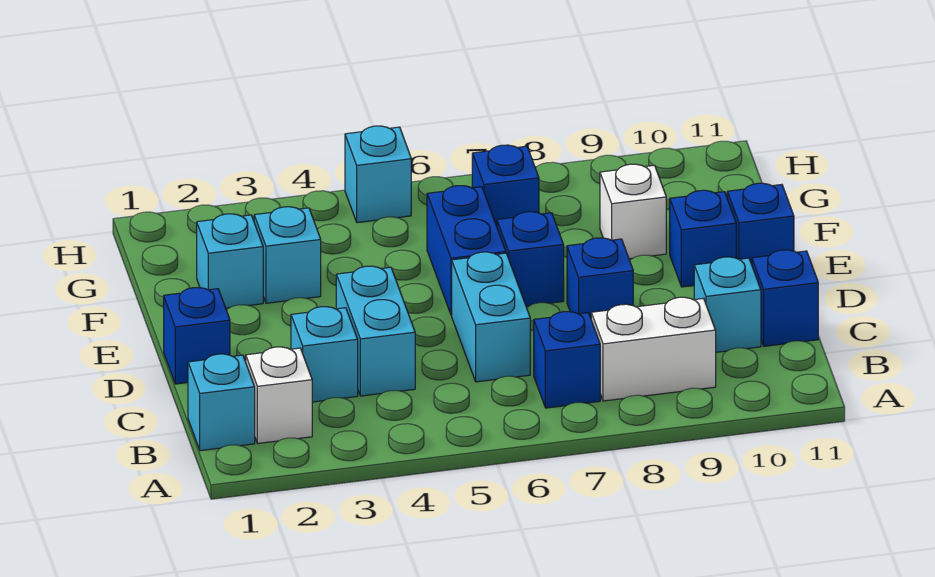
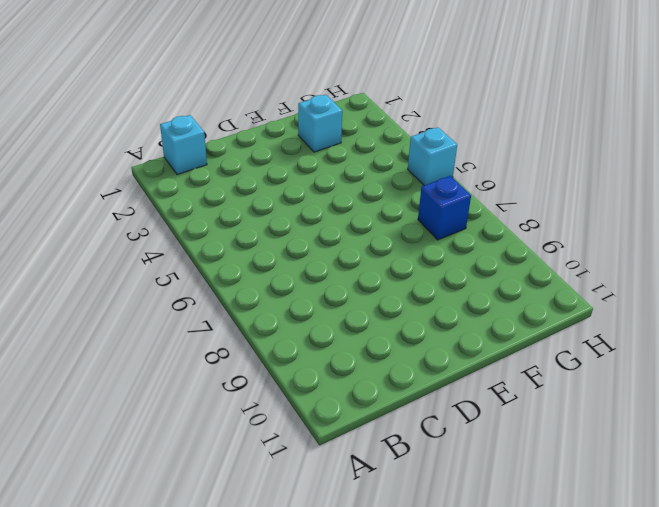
none -> white 1x1 brick [246,347,312,443]
none -> blue 1x1 brick [534,312,600,408]
none -> white 1x2 brick [591,297,716,401]

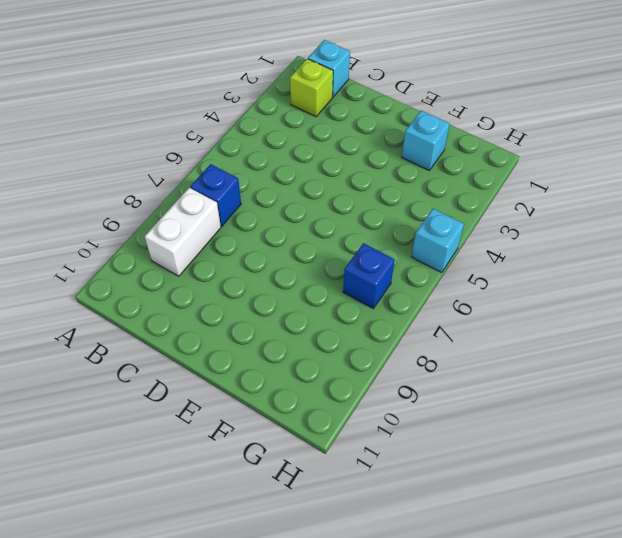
lime 1x1 brick [290,59,333,117] -> white 1x1 brick [246,347,312,443]
none -> cyan 1x1 brick [291,307,358,402]
none -> cyan 1x2 brick [336,266,415,396]
none -> cyan 1x2 brick [452,252,530,382]

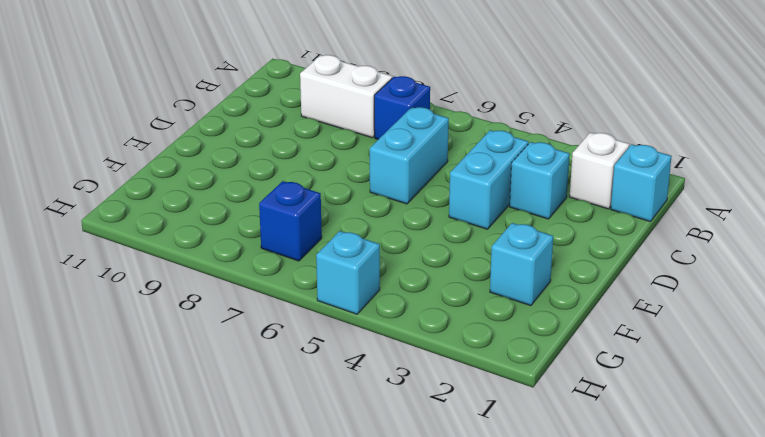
none -> cyan 1x1 brick [694,257,761,352]
none -> blue 1x1 brick [752,250,818,346]
none -> blue 1x1 brick [164,288,230,384]

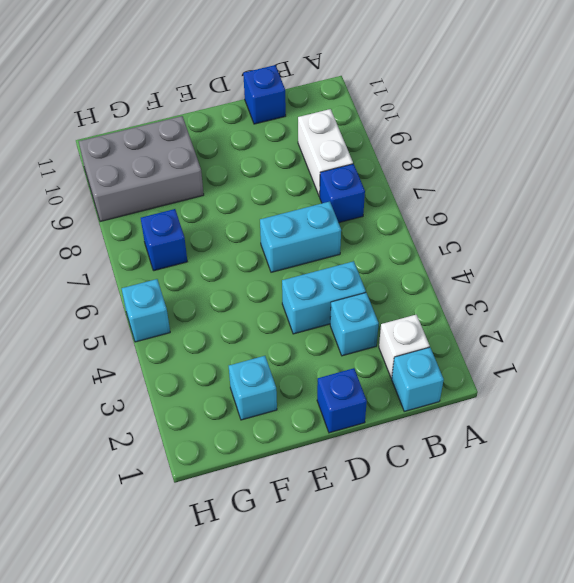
grey 2x3 brick [79,116,204,222] -> white 1x1 brick [600,164,666,259]
none -> cyan 1x1 brick [694,257,761,352]
none -> blue 1x1 brick [567,238,633,318]
none -> blue 1x2 brick [427,186,506,315]

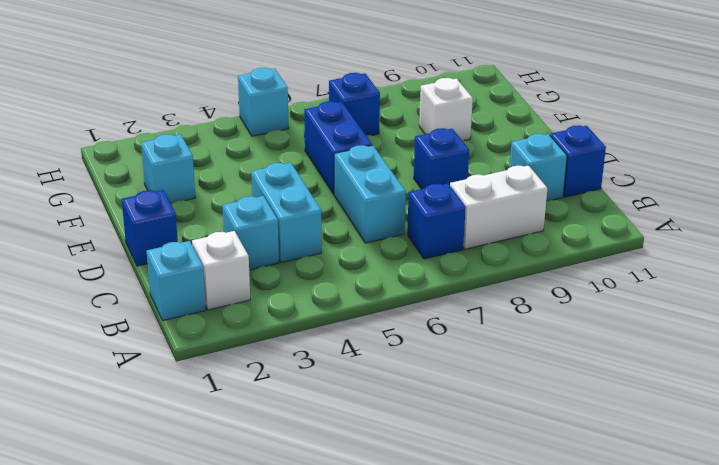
none -> blue 1x1 brick [497,212,564,306]
none -> blue 1x1 brick [670,190,736,287]
none -> blue 1x1 brick [727,183,794,264]

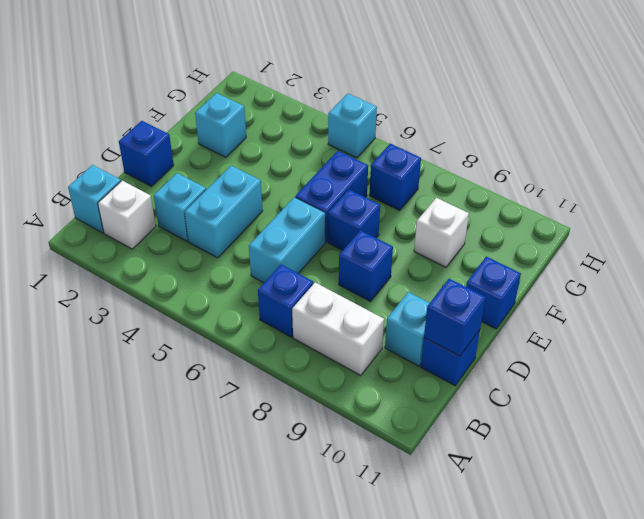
blue 1x1 brick [424,279,486,356] -> blue 1x1 brick moved to [670,190,736,287]
none -> cyan 1x1 brick [254,207,321,303]

